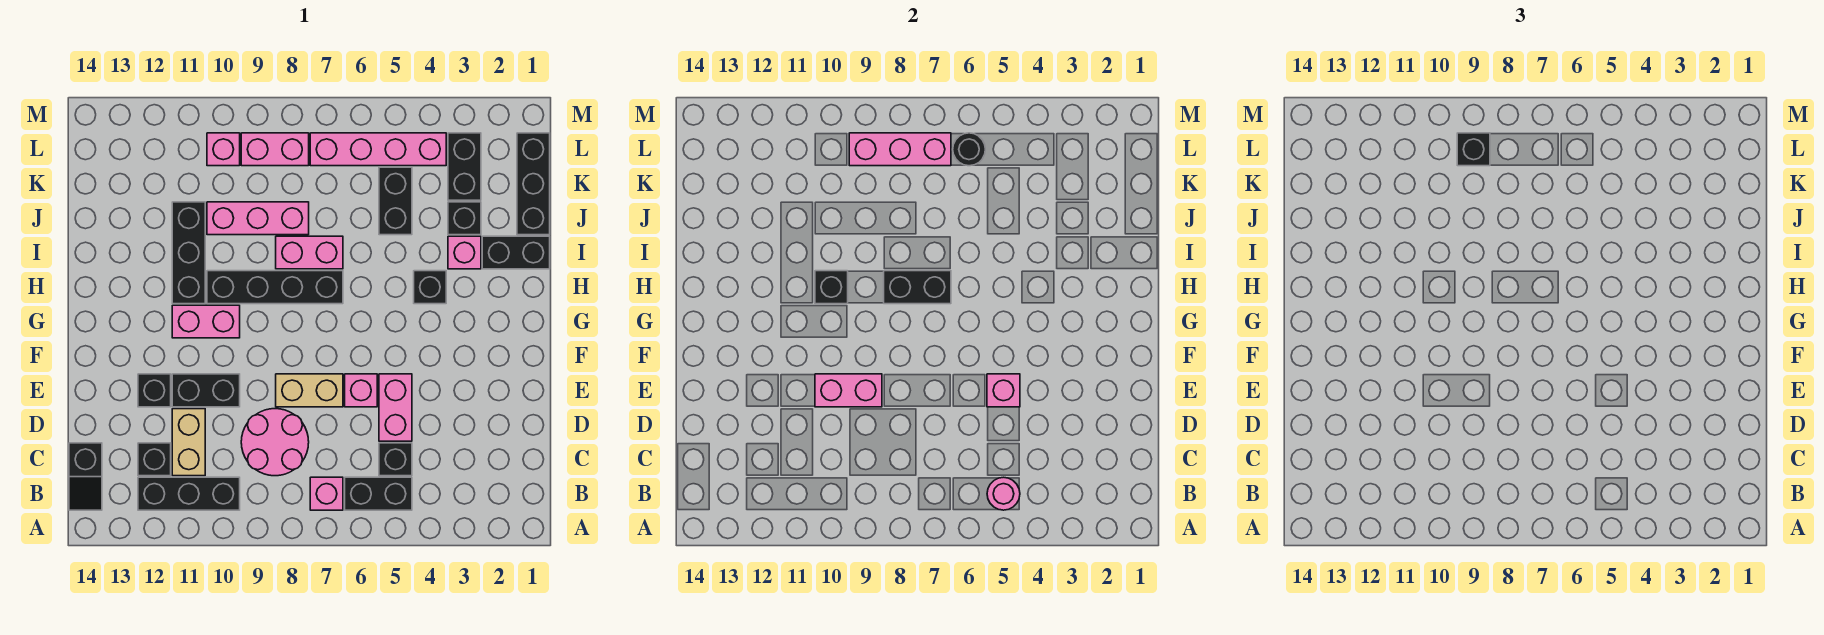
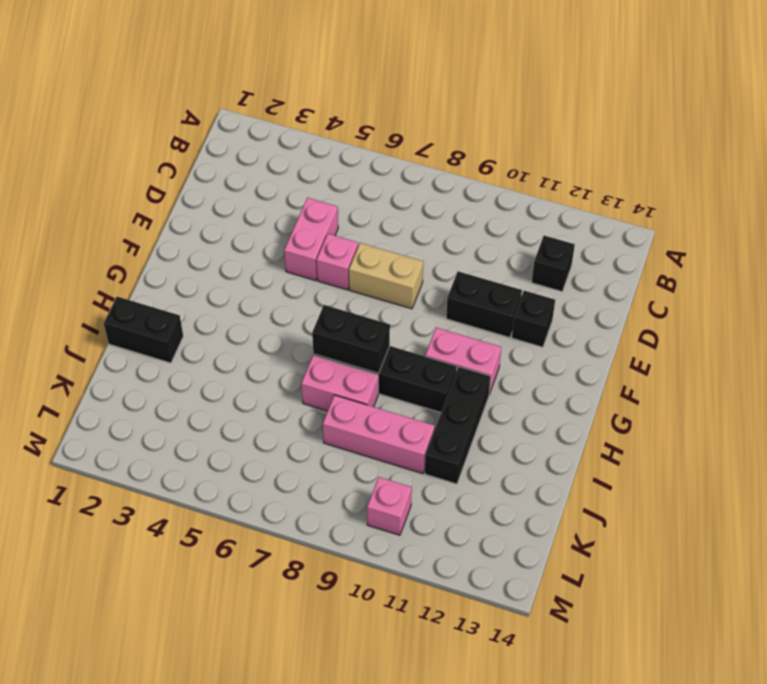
none -> black 1x2 brick [345,477,412,510]
none -> pink 1x1 brick [310,477,343,510]
none -> black 1x3 brick [138,477,240,510]
none -> black 1x2 slope [69,443,102,510]

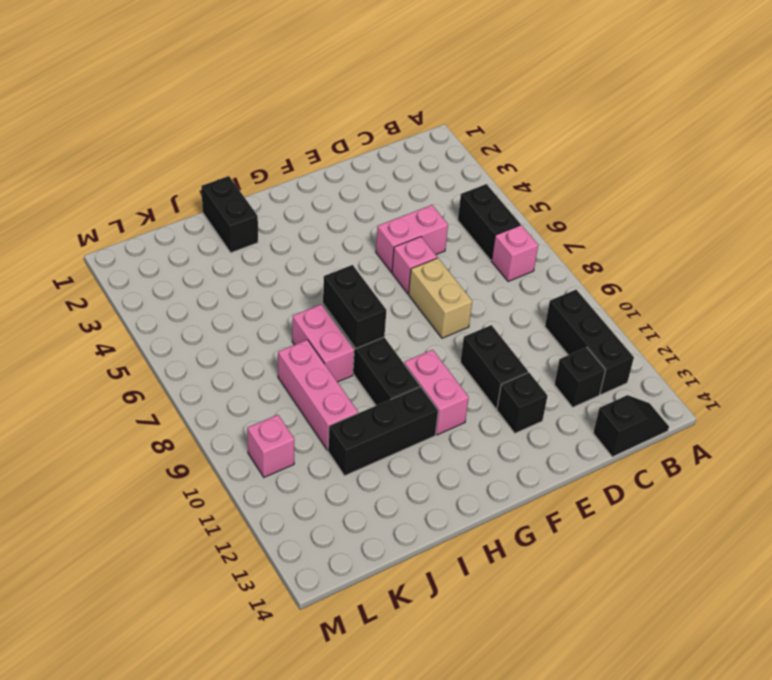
none -> black 1x1 brick [379,443,412,476]
none -> pink 2x2 round brick [241,409,309,476]
none -> tan 1x2 brick [172,409,205,476]
none -> black 1x1 brick [414,271,446,304]

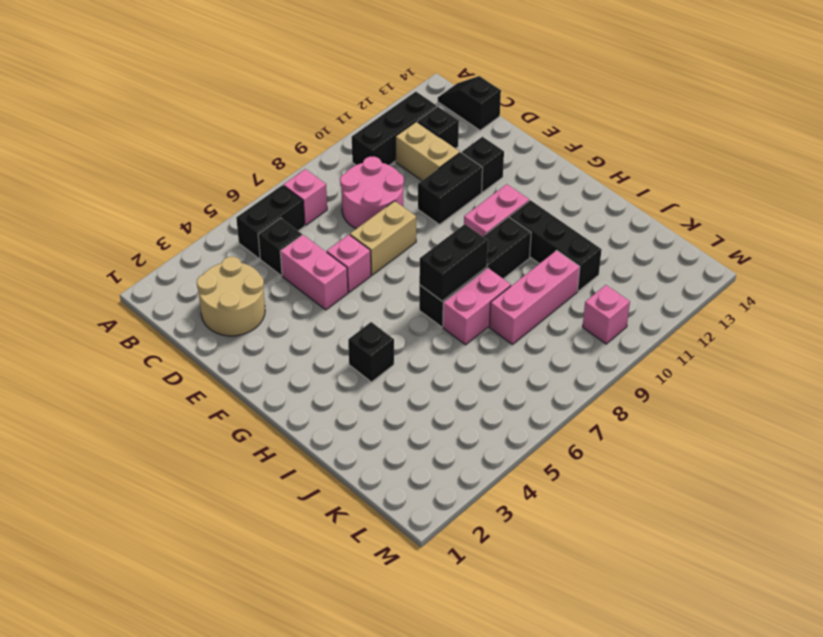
tan 2x2 round brick [197,257,265,336] -> none
none -> black 1x2 brick [482,236,550,269]
none -> pink 1x1 brick [448,236,481,269]
none -> black 1x3 brick [517,133,550,235]
none -> black 1x1 brick [448,202,481,235]

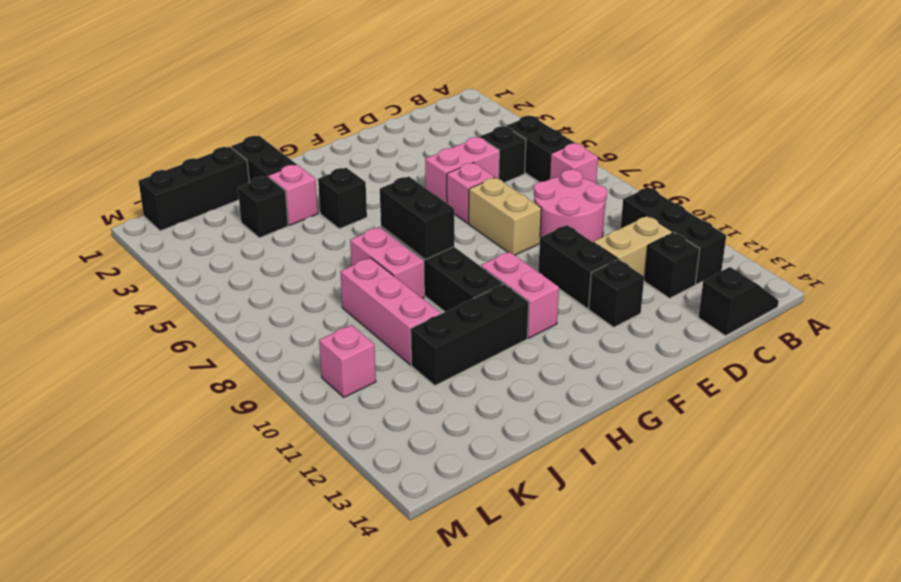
none -> black 1x2 brick [379,167,412,235]
none -> black 1x2 brick [448,133,481,200]
none -> pink 1x4 brick [310,133,446,166]
none -> pink 1x2 brick [241,133,309,166]

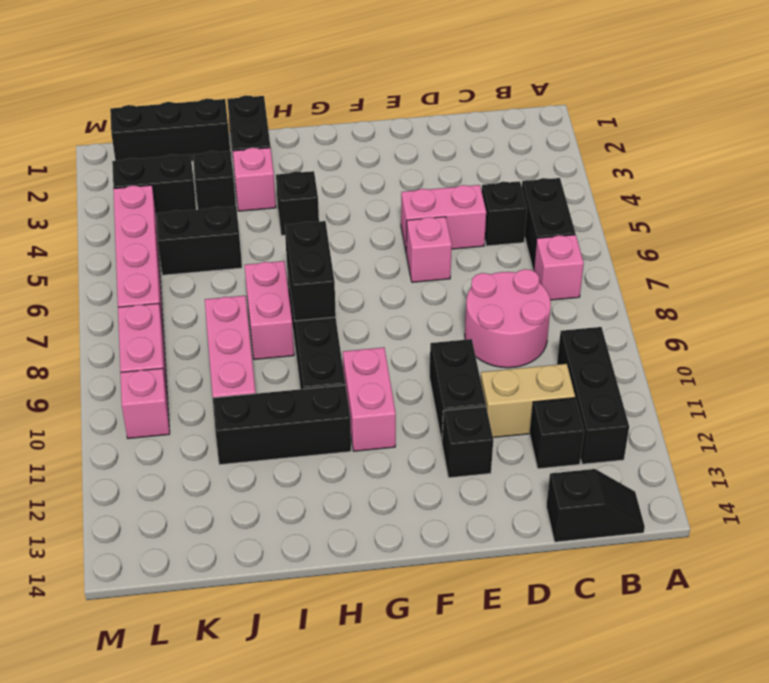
none -> tan 1x2 brick [276,374,343,407]
none -> pink 1x1 round brick [987,477,1020,510]
none -> pink 1x1 brick [987,374,1020,407]
none -> pink 1x2 brick [815,374,882,407]

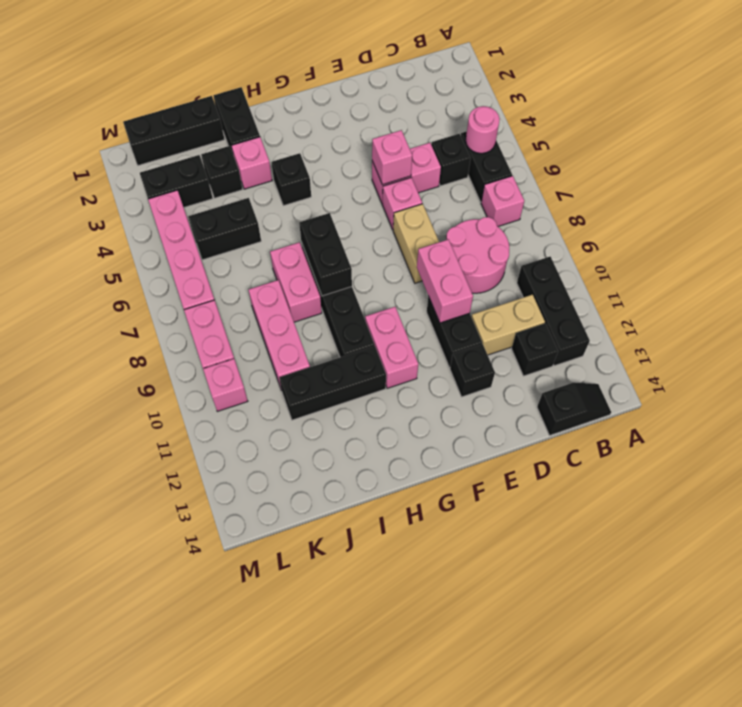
none -> black 1x1 brick [815,271,848,304]
none -> black 1x1 round brick [953,133,985,166]
none -> pink 1x3 brick [849,133,951,166]
none -> black 1x1 brick [1457,133,1490,166]

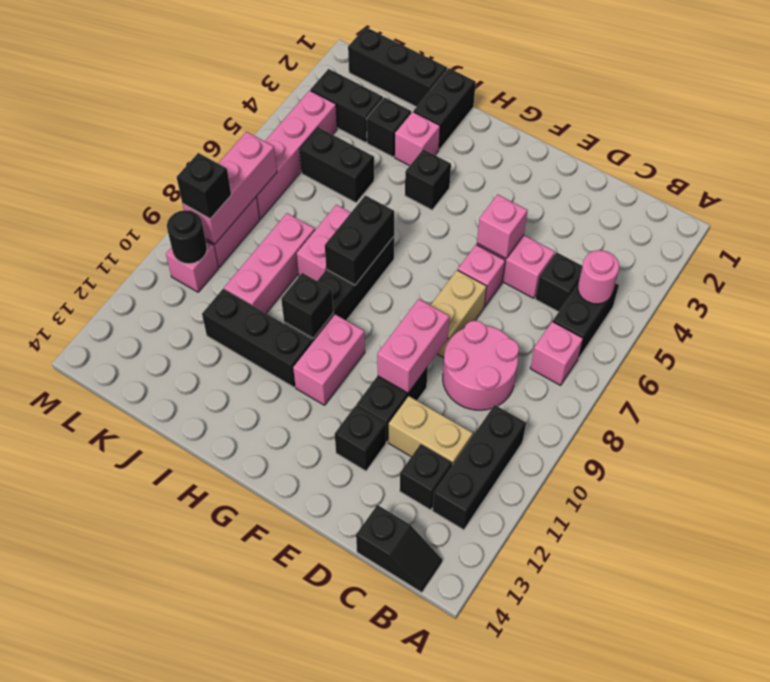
black 1x1 round brick [167,210,207,264] -> black 1x1 round brick moved to [953,133,985,166]

